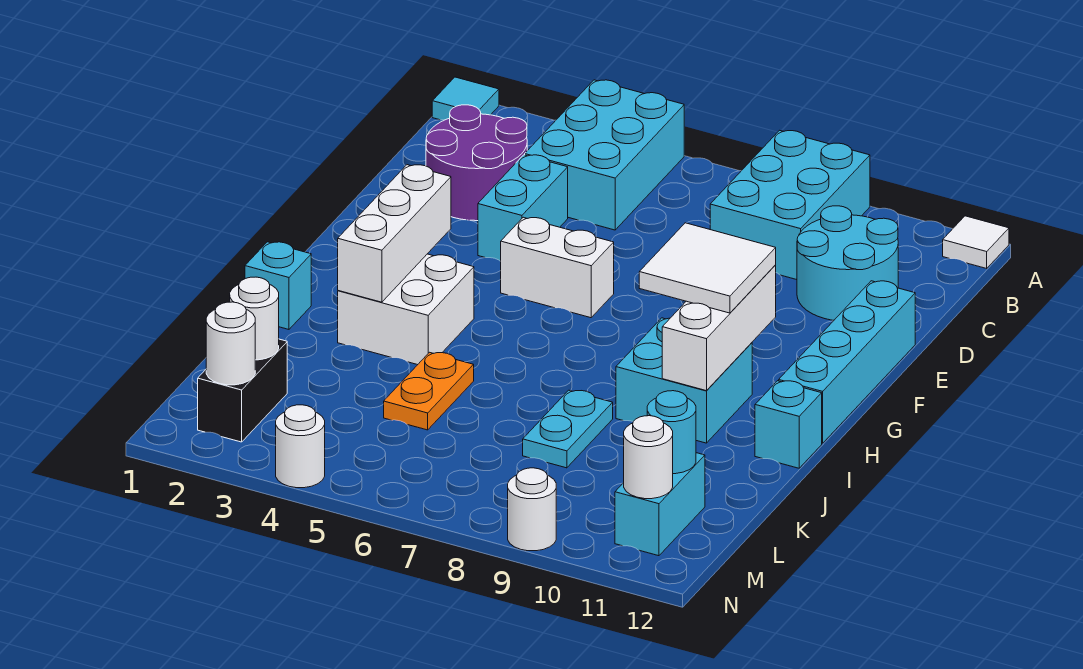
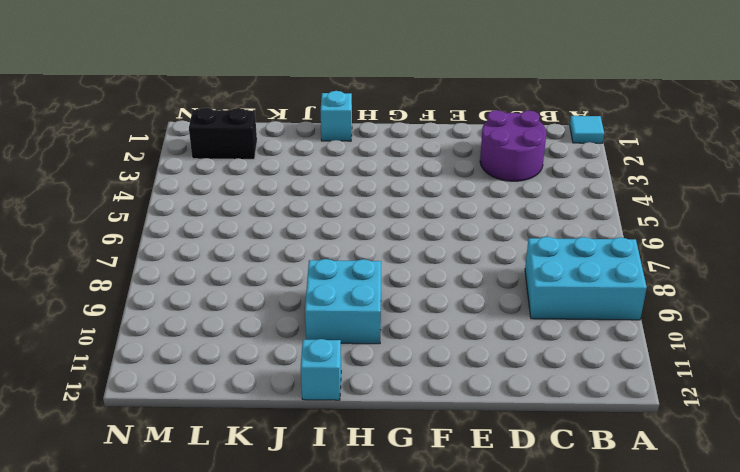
none -> cyan 2x3 brick [525,80,684,230]
none -> white 1x1 tile [943,216,1009,268]
none -> cyan 2x2 round brick [797,206,898,320]

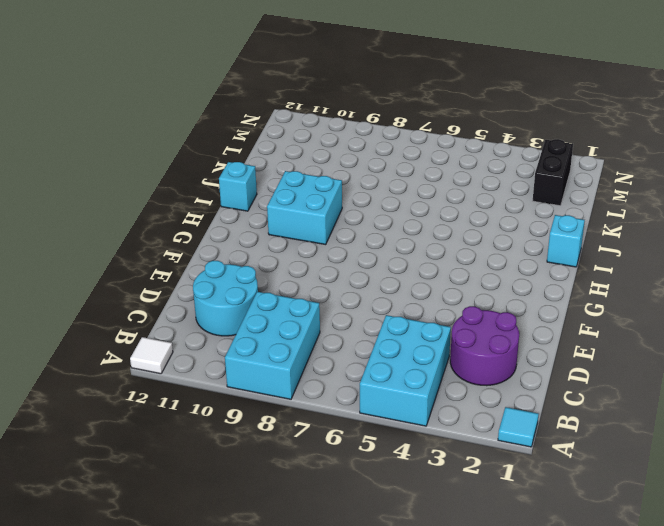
none -> cyan 1x2 brick [478,155,568,261]
none -> cyan 1x4 brick [779,281,915,443]
none -> white 1x2 brick [501,217,614,318]

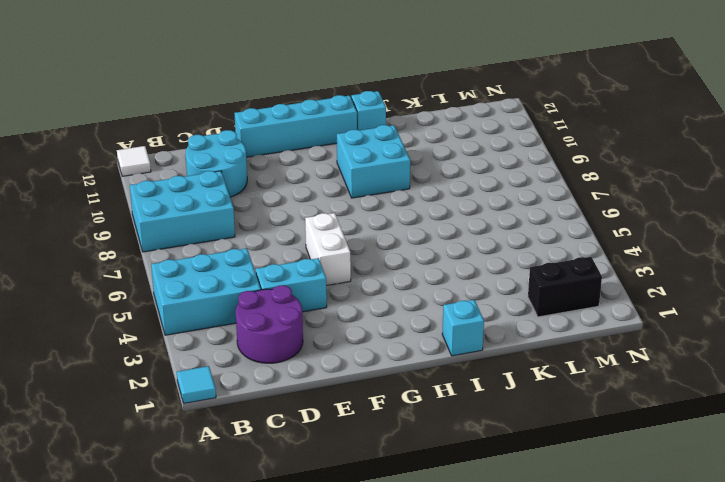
none -> white 2x2 brick [338,254,474,365]
none -> orange 1x2 plate [384,352,474,430]
none -> cyan 1x2 plate [523,390,613,468]

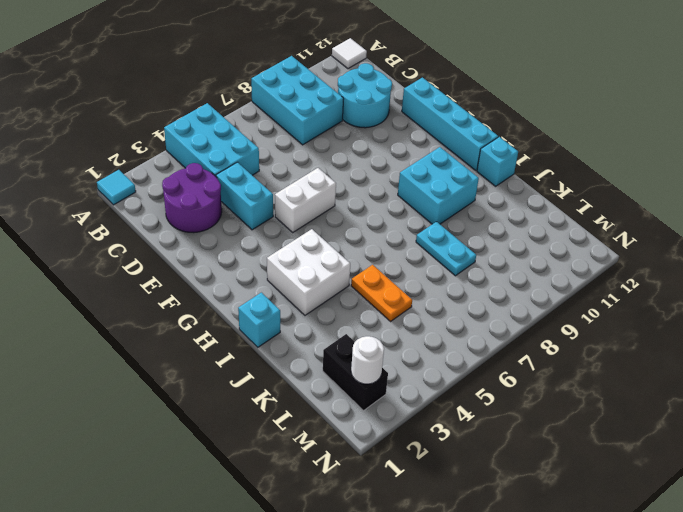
none -> cyan 1x2 brick [615,453,705,556]
none -> white 1x1 round brick [276,405,325,488]
none -> white 1x1 round brick [508,468,556,551]

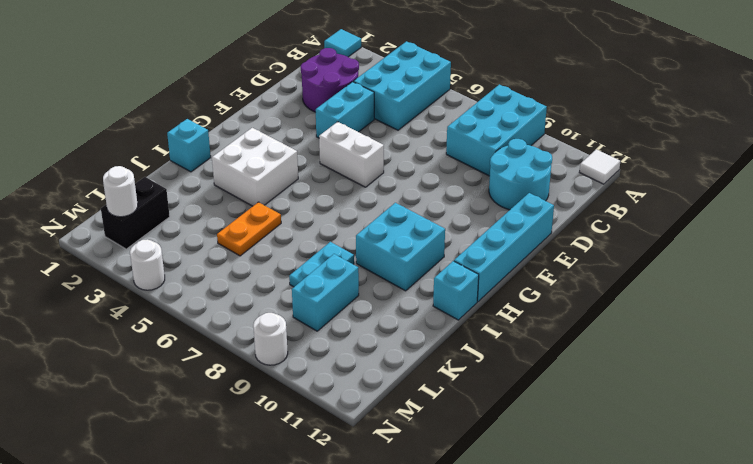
cyan 1x2 brick [292,254,359,331] -> cyan 1x2 brick moved to [615,453,705,556]
none -> white 1x3 brick [338,165,451,302]
none -> white 1x3 brick [662,265,776,391]
none -> white 1x1 round brick [230,277,279,360]

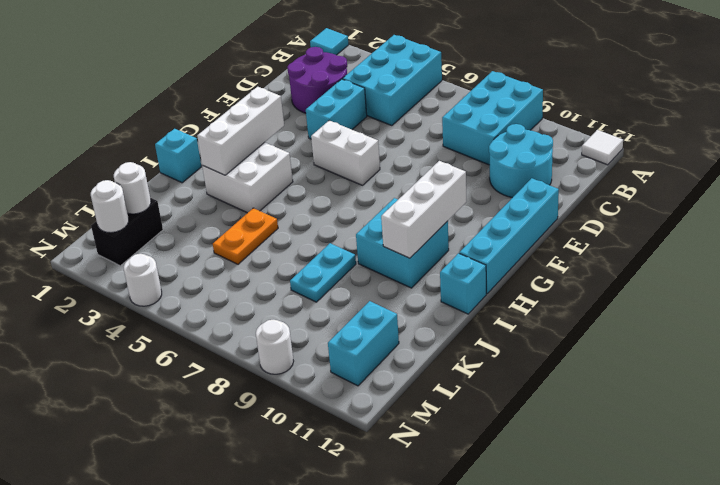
none -> cyan 1x1 round brick [647,391,696,474]
none -> white 1x1 round brick [624,416,673,499]
none -> white 2x2 tile [639,223,776,313]

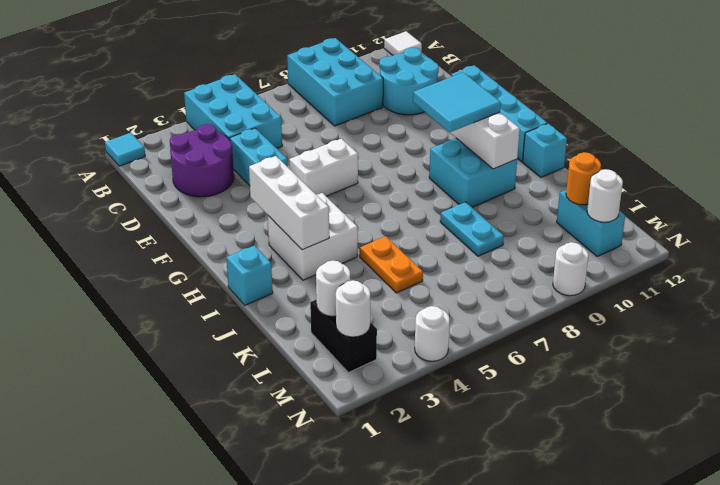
cyan 2x2 tile [413,72,501,132] -> white 2x2 tile [639,223,776,313]
orange 1x1 round brick [566,152,601,205] -> cyan 1x1 round brick [647,391,696,474]

